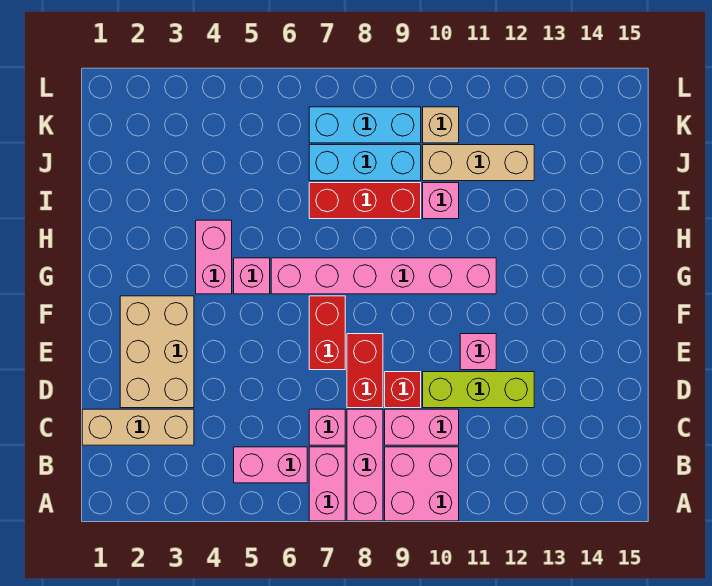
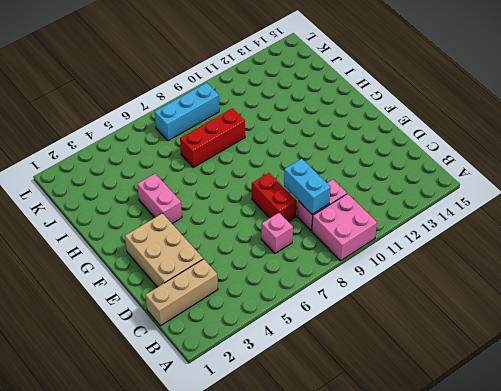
cyan 1x2 brick [284,159,331,214] -> none
none -> pink 1x2 brick [309,447,345,521]
none -> pink 1x3 brick [347,409,383,521]
none -> pink 1x2 brick [234,447,307,483]

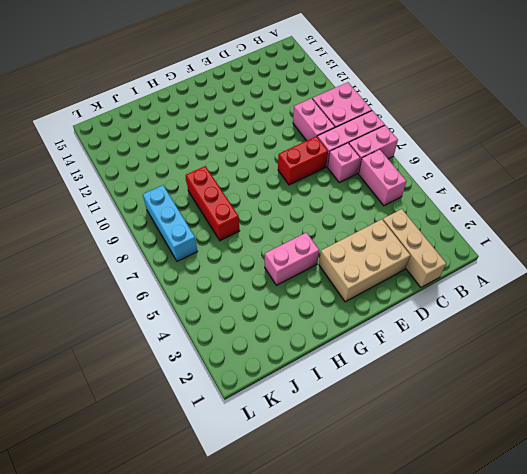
none -> red 1x1 brick [385,372,421,408]
none -> lime 1x3 brick [423,372,534,408]
none -> red 1x2 brick [309,296,345,370]

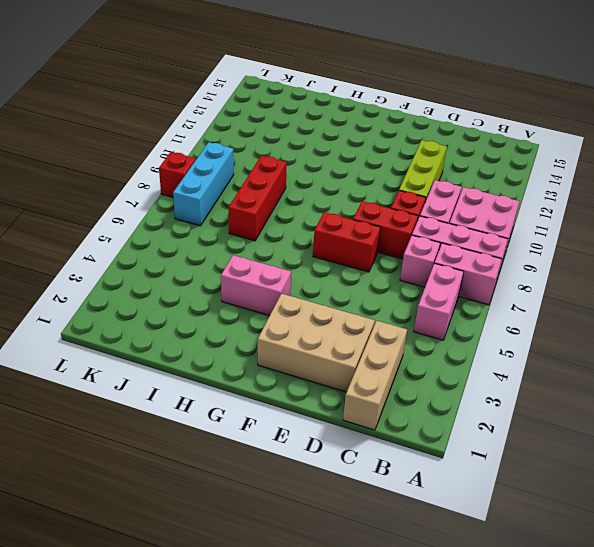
red 1x1 brick [159,152,196,197] -> none
none -> pink 1x1 brick [460,334,496,370]
none -> pink 1x1 brick [234,258,270,294]
none -> pink 1x6 brick [271,258,496,294]

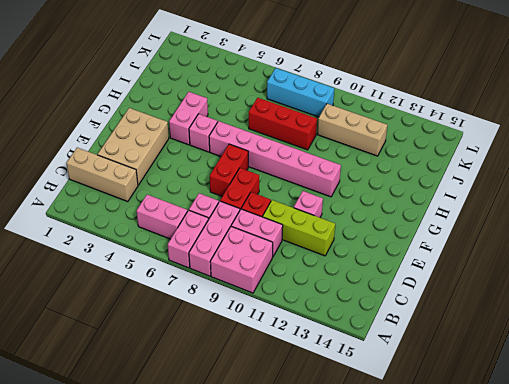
none -> pink 1x1 brick [423,183,459,219]
none -> cyan 1x3 brick [309,145,421,181]
none -> tan 1x1 brick [423,107,459,143]

